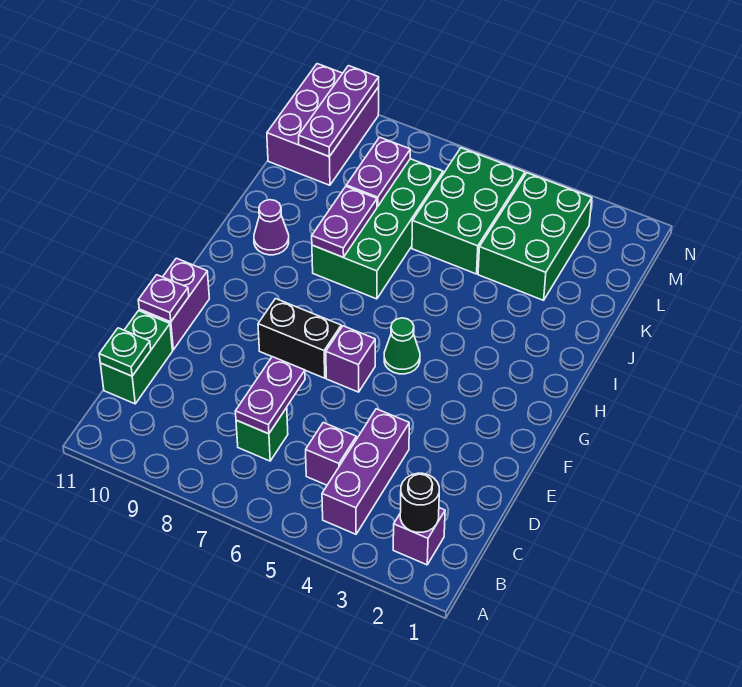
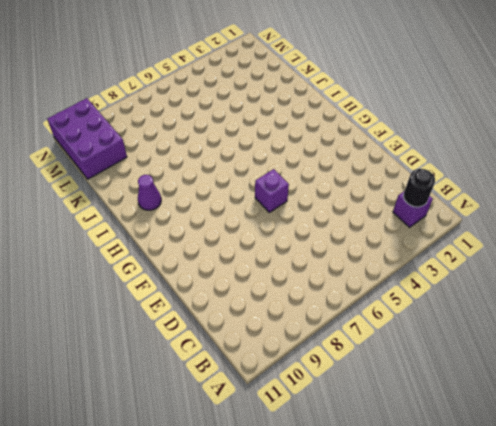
none -> purple 1x3 brick [322,409,409,534]
none -> purple 1x1 brick [306,423,356,485]
none -> green 1x1 brick [236,408,288,461]

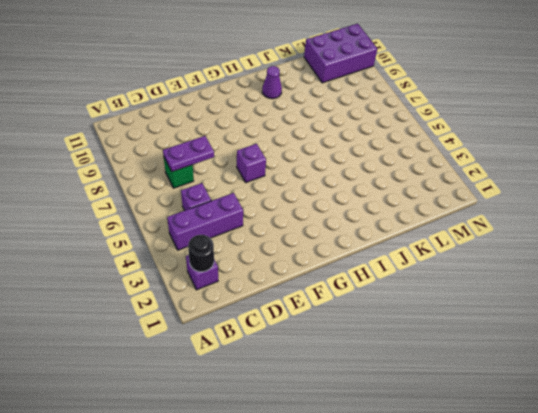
none -> green 1x2 brick [100,311,172,404]
none -> purple 1x2 brick [139,258,209,350]
none -> black 1x2 brick [258,299,341,378]

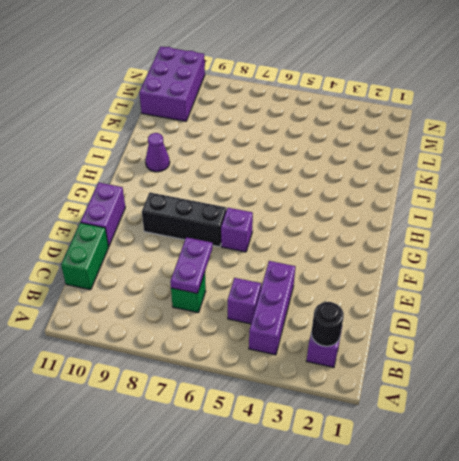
black 1x3 brick [142,193,226,247] -> black 1x2 brick [258,299,341,378]
none -> green 1x1 cone [384,318,420,374]
none -> green 2x4 brick [312,159,443,299]
none -> green 2x3 brick [478,173,592,300]

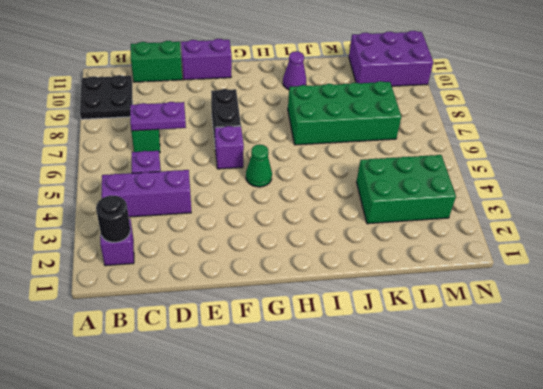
black 2x2 plate [80,75,133,119] -> none
none -> green 2x3 brick [412,148,525,274]
none -> green 1x1 plate [99,328,151,376]
none -> purple 1x1 plate [138,275,189,322]

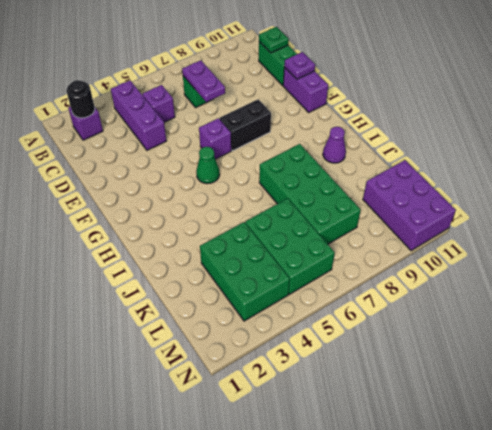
none -> purple 1x2 plate [312,187,377,257]
none -> purple 1x2 plate [346,137,410,206]
none -> purple 1x3 plate [299,66,379,157]

